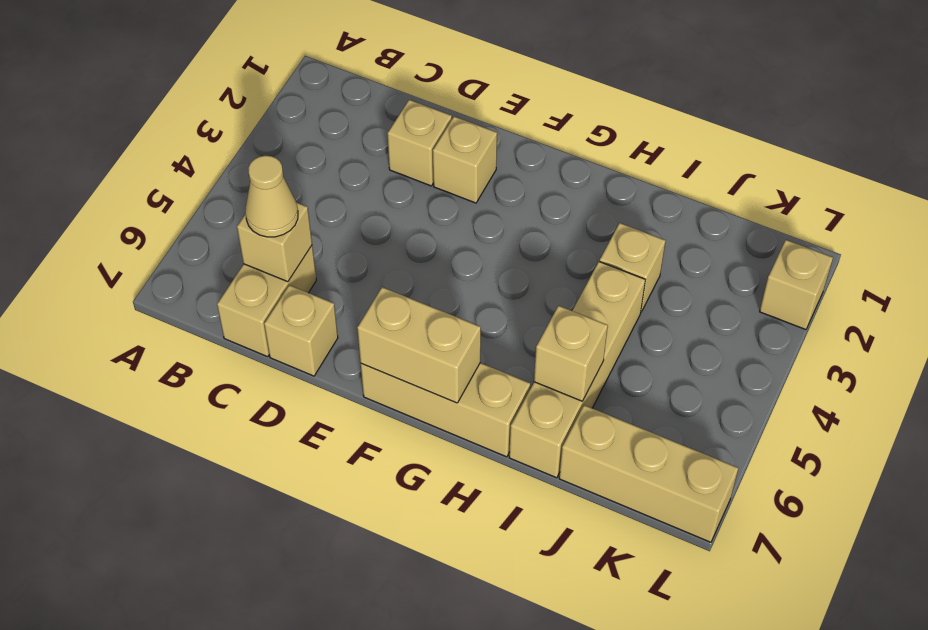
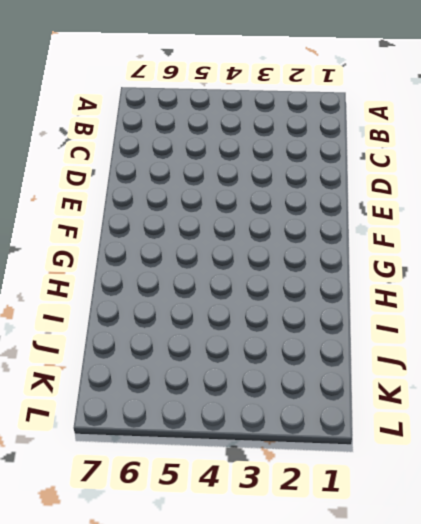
none -> tan 1x2 brick [217,246,316,357]
none -> tan 1x1 brick [388,100,452,186]
none -> tan 1x1 brick [264,285,338,376]

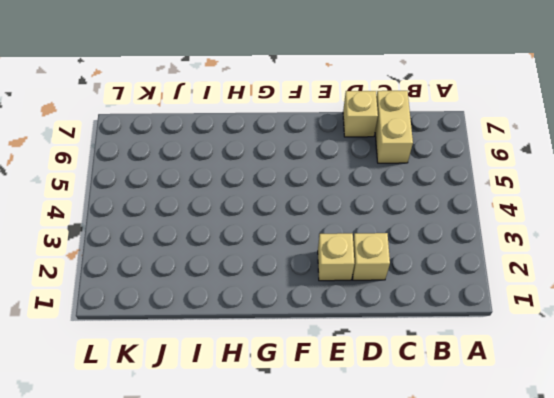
none -> tan 1x3 brick [361,363,530,457]
none -> tan 1x1 brick [600,223,666,312]
none -> tan 1x4 brick [509,262,645,478]

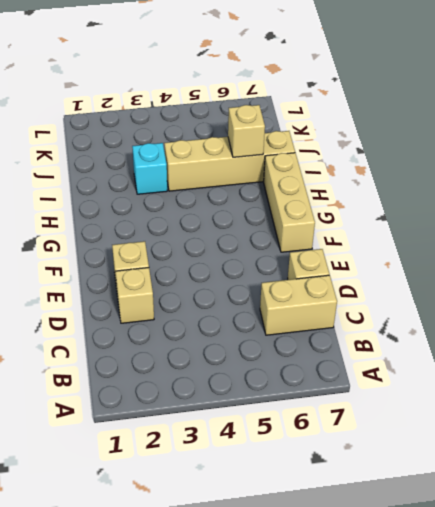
cyan 1x1 brick [132,143,167,194] -> tan 1x1 brick [600,223,666,312]
none -> tan 1x3 brick [559,405,738,542]
none -> tan 1x1 brick [760,240,833,330]
none -> tan 1x1 brick [237,202,312,282]

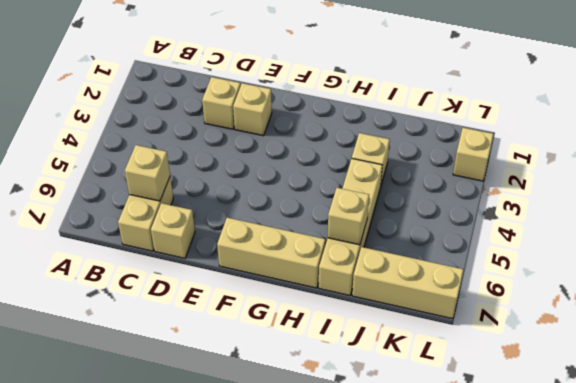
none -> tan 1x2 brick [357,287,481,403]
none -> tan 1x1 cone [245,156,298,237]

